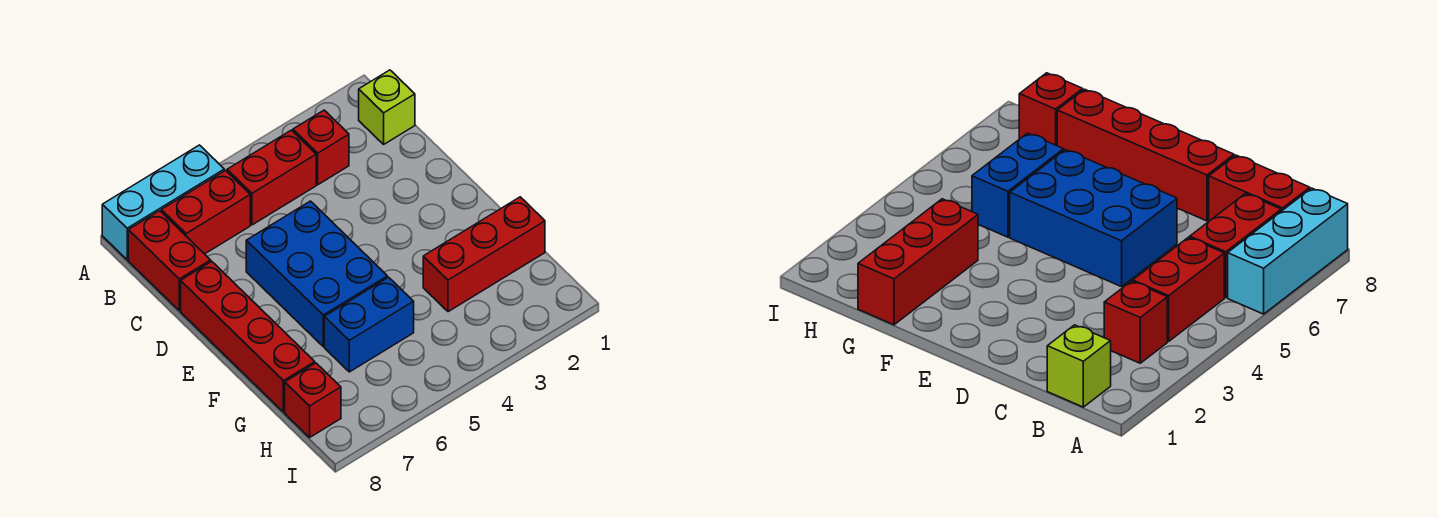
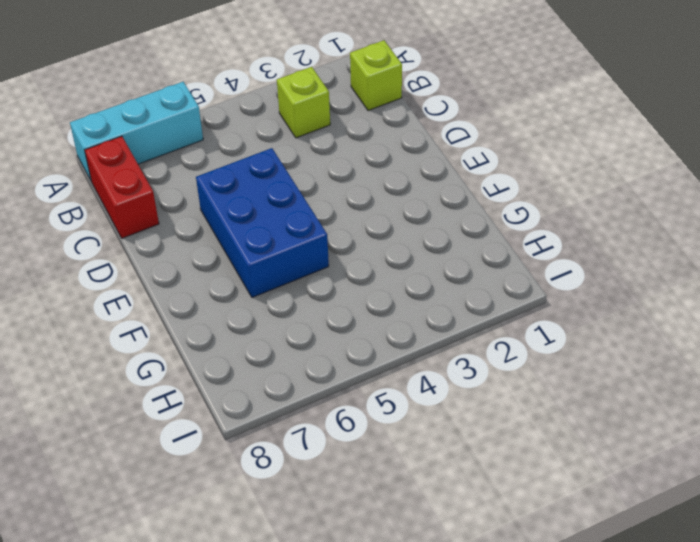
lime 1x1 brick [277,67,330,138] -> red 1x1 brick [293,110,349,185]
none -> red 1x2 brick [227,130,316,225]
none -> red 1x2 brick [161,171,250,254]

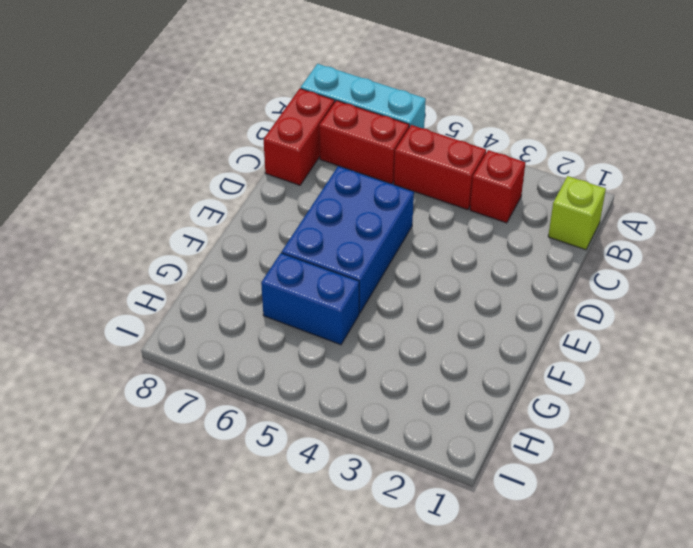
none -> red 1x4 brick [181,261,315,412]
none -> red 1x3 brick [423,197,545,312]

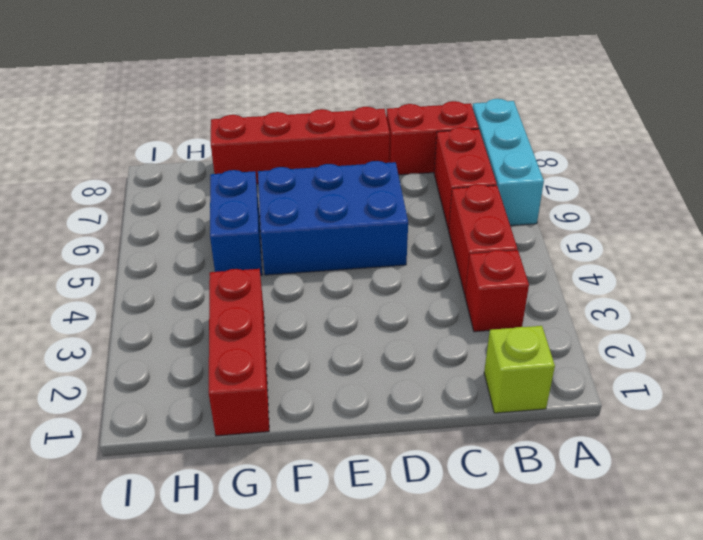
none -> red 1x1 brick [285,363,341,437]

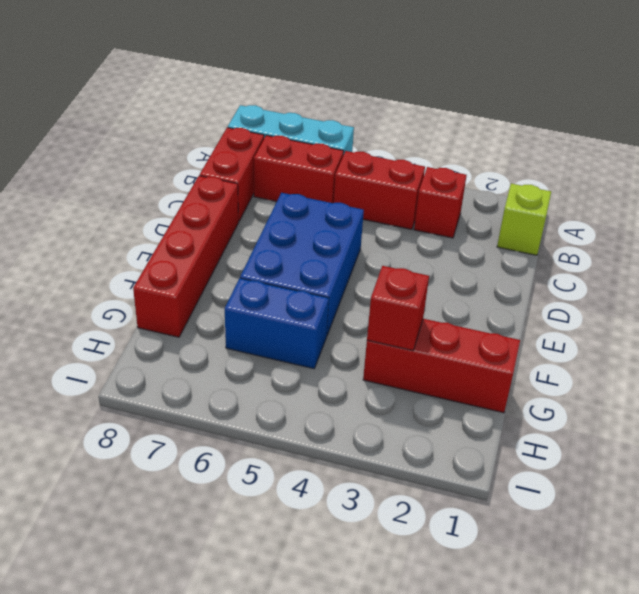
red 1x1 brick [367,266,429,350] -> red 1x1 brick moved to [285,363,341,437]

